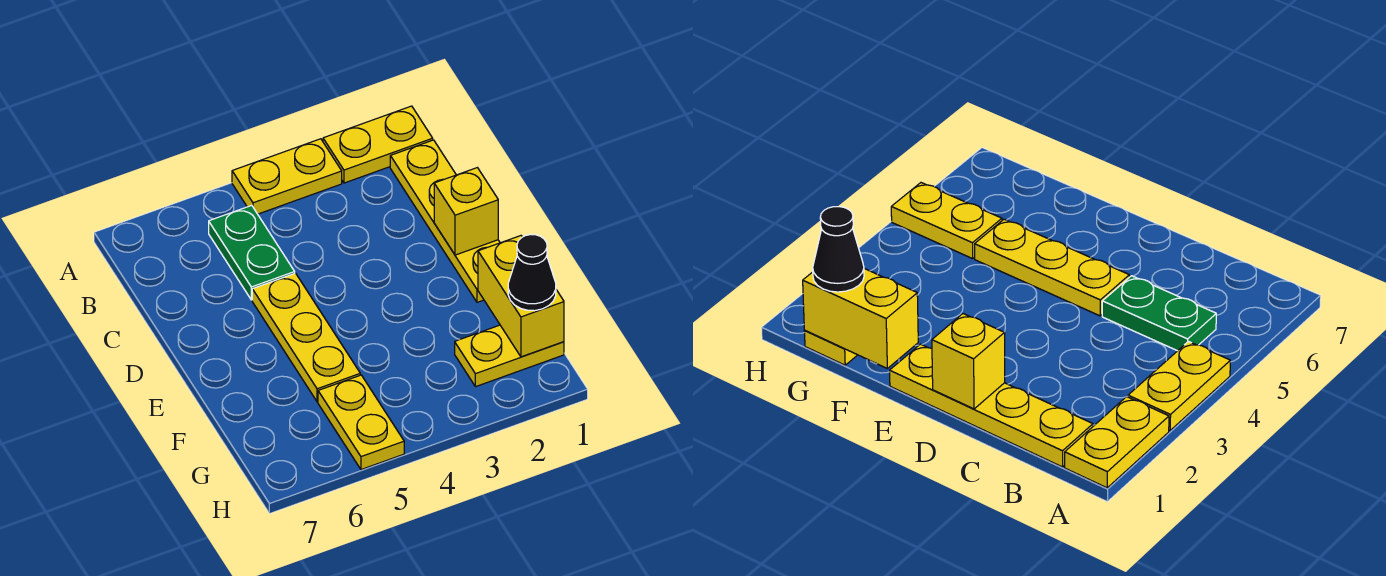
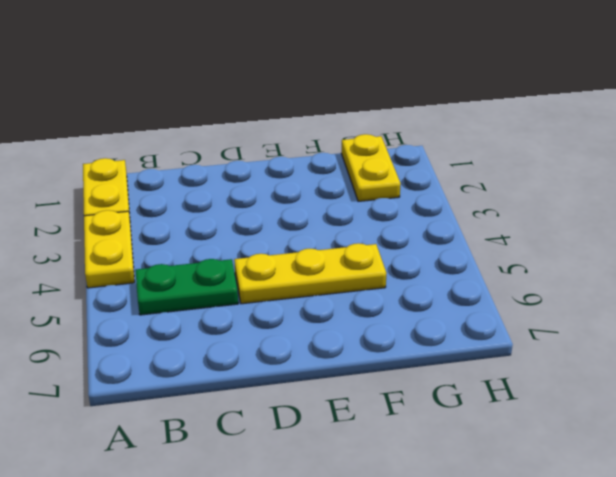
none -> yellow 1x4 plate [390,140,500,302]
none -> yellow 1x2 plate [318,375,404,470]

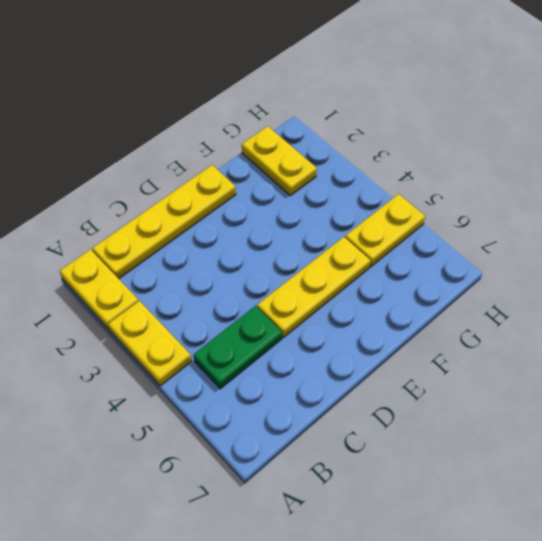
none -> yellow 1x1 brick [434,168,498,255]
none -> yellow 1x2 brick [478,236,564,357]

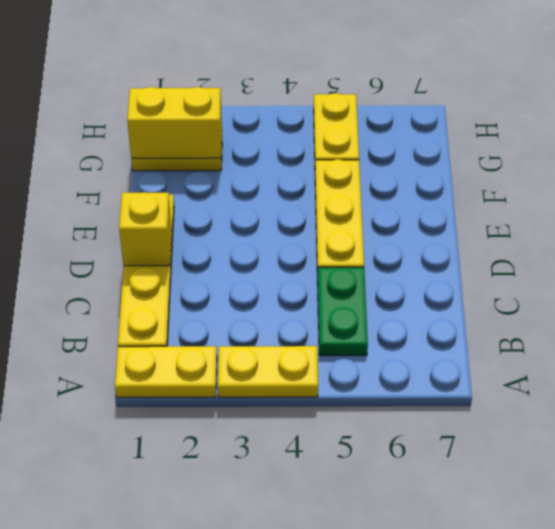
yellow 1x2 brick [127,87,222,158] -> yellow 1x2 brick turned to [478,236,564,357]
none -> black 1x1 cone [508,234,556,311]

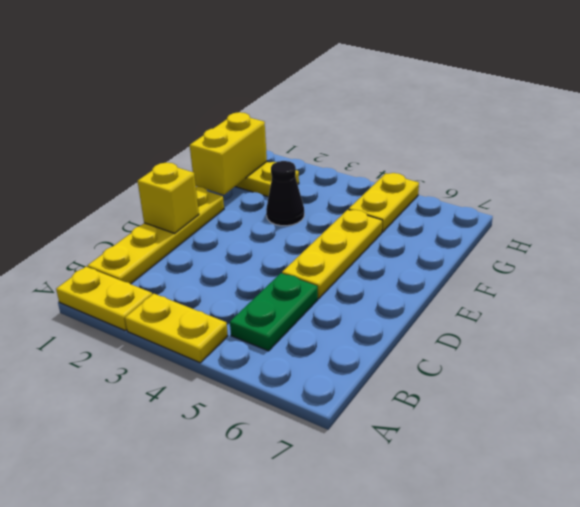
black 1x1 cone [266,161,304,226] -> black 1x1 cone moved to [508,234,556,311]

